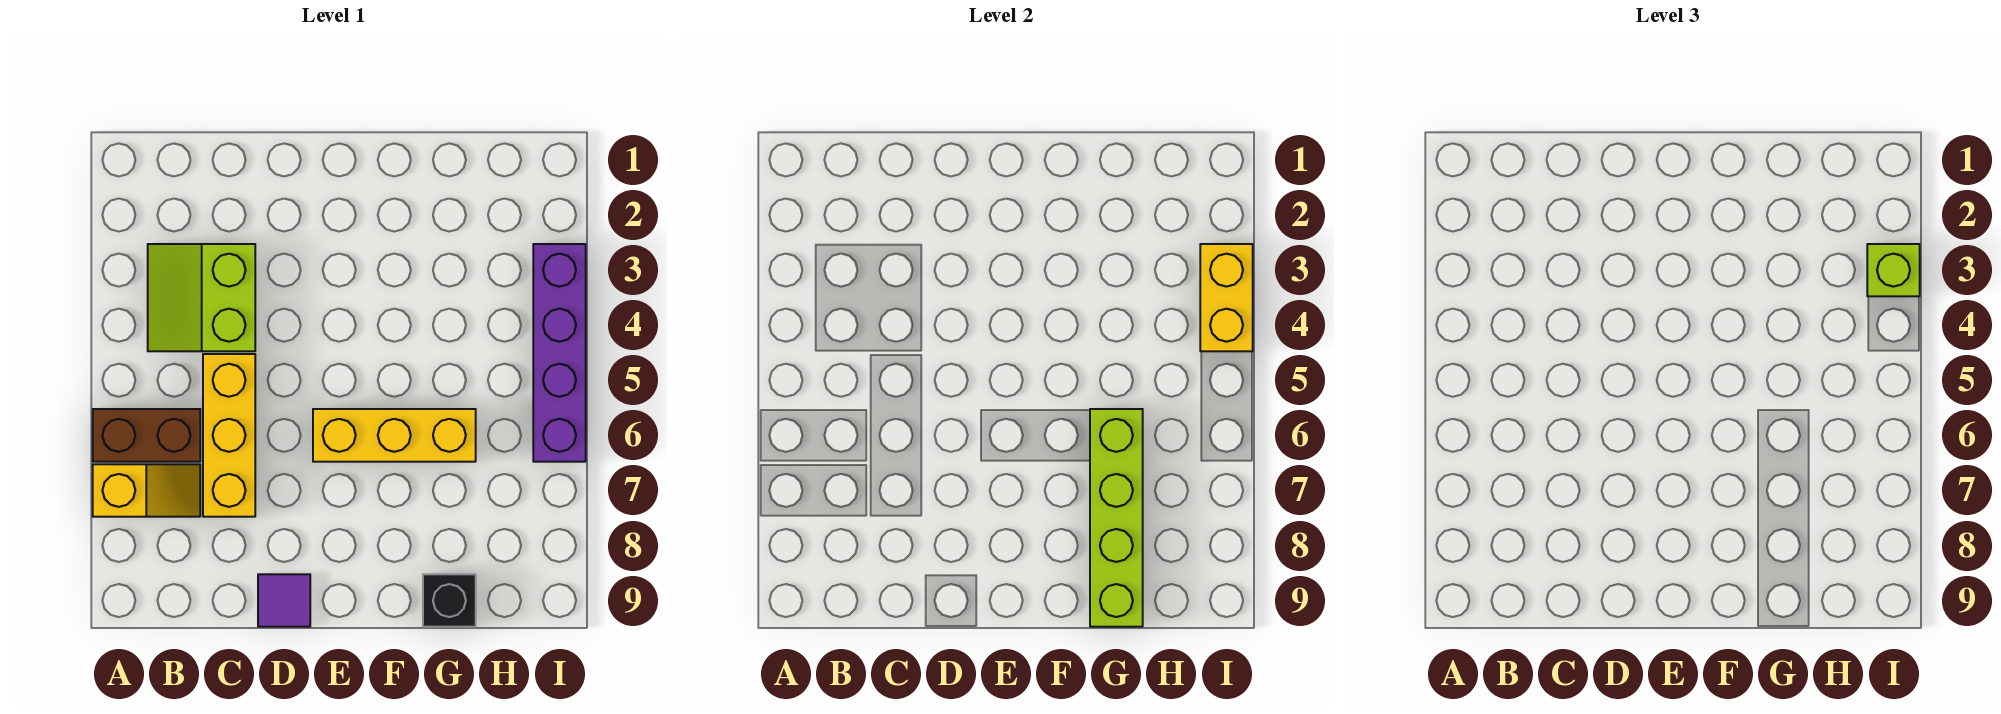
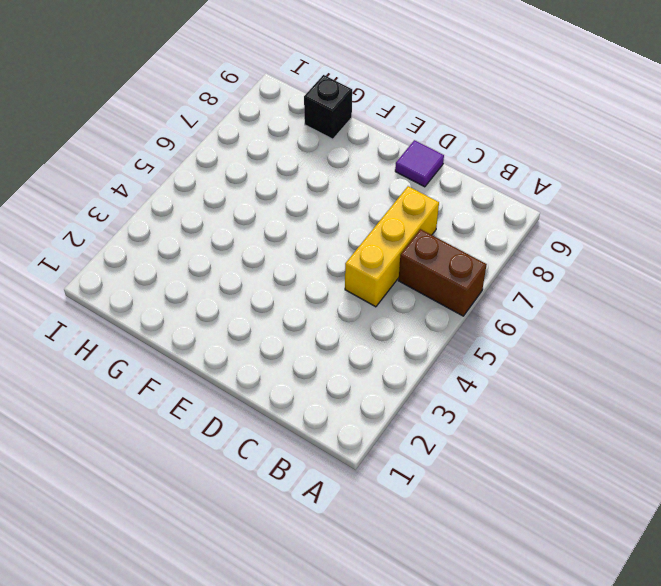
none -> yellow 1x2 slope [93,464,200,517]
none -> lime 2x2 slope [148,244,255,351]

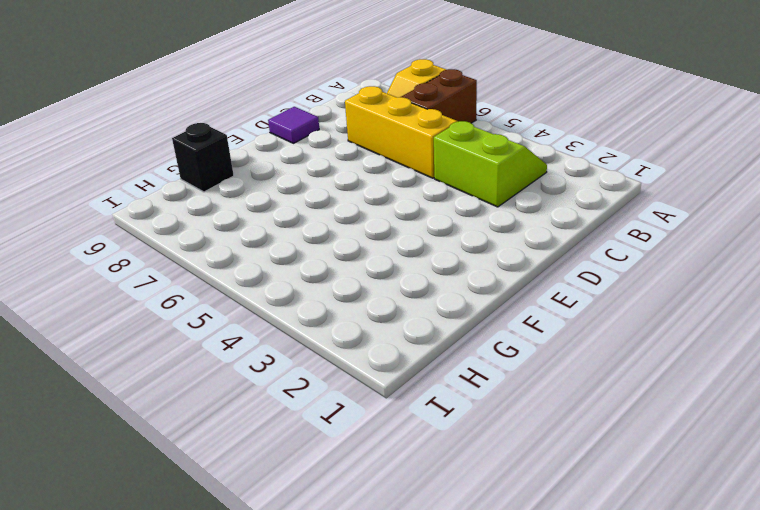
none -> yellow 1x3 brick [313,409,476,462]
none -> purple 1x4 brick [533,244,586,462]

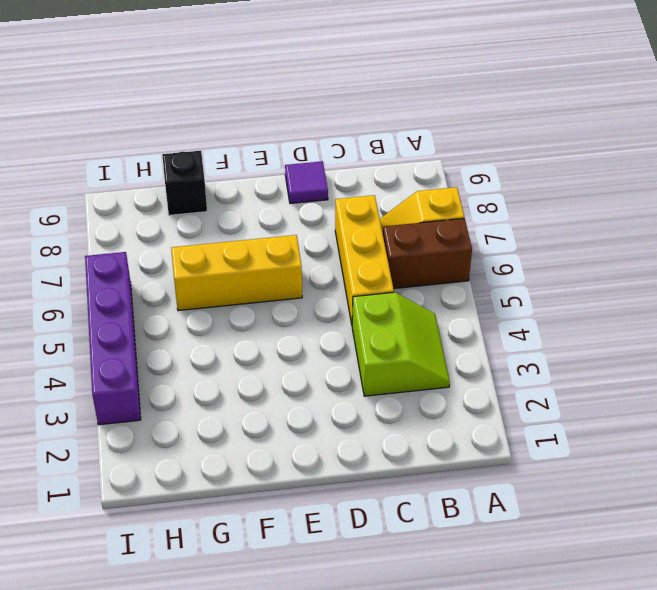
none -> lime 1x4 brick [1090,409,1143,627]
none -> yellow 1x2 brick [1200,244,1253,351]

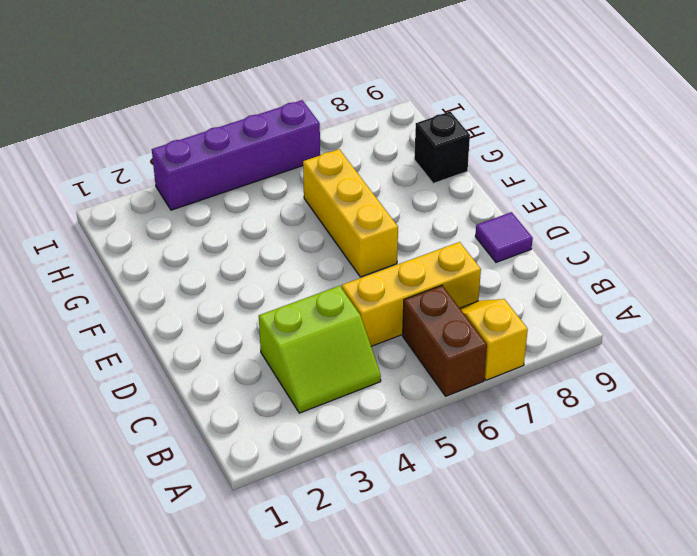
none -> lime 1x4 brick [1090,409,1143,627]
none -> yellow 1x2 brick [1200,244,1253,351]

